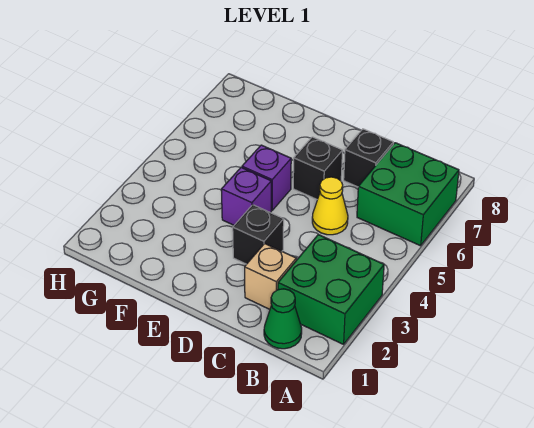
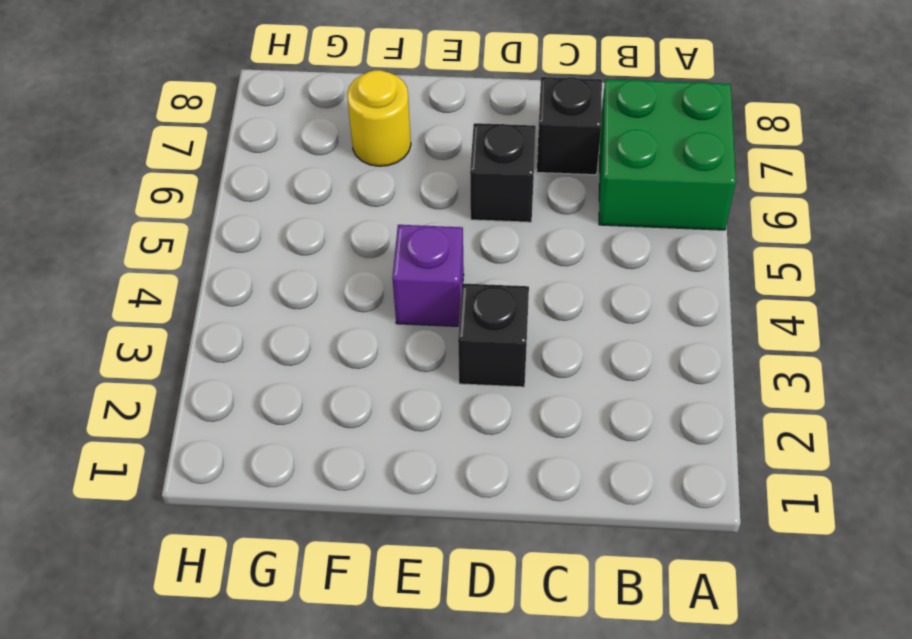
yellow 1x1 round brick [347,70,411,166] -> none
none -> green 2x2 brick [278,234,384,344]
none -> green 1x1 cone [264,289,302,349]

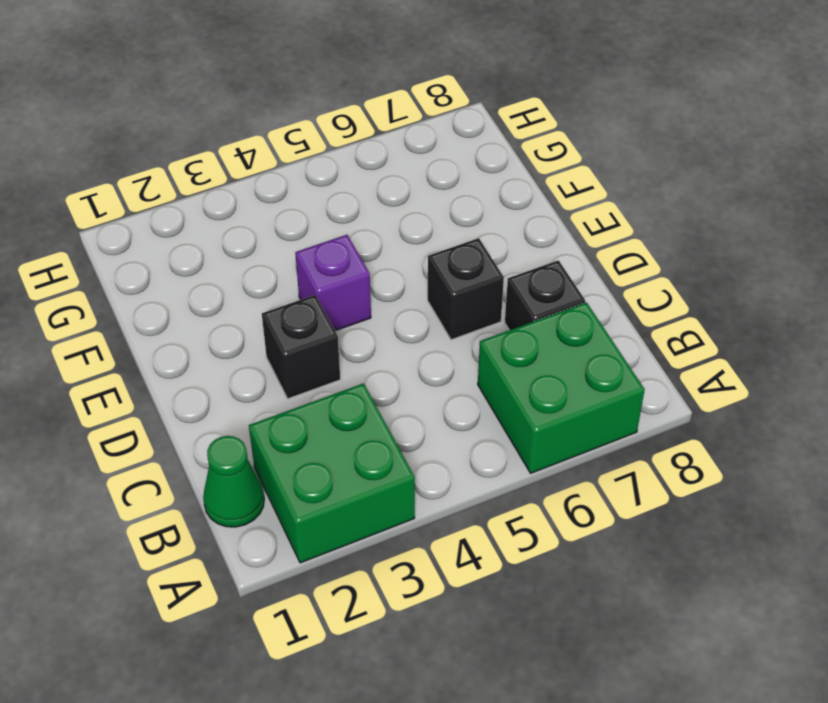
none -> tan 1x1 brick [245,244,296,309]
none -> yellow 1x1 cone [312,177,348,235]

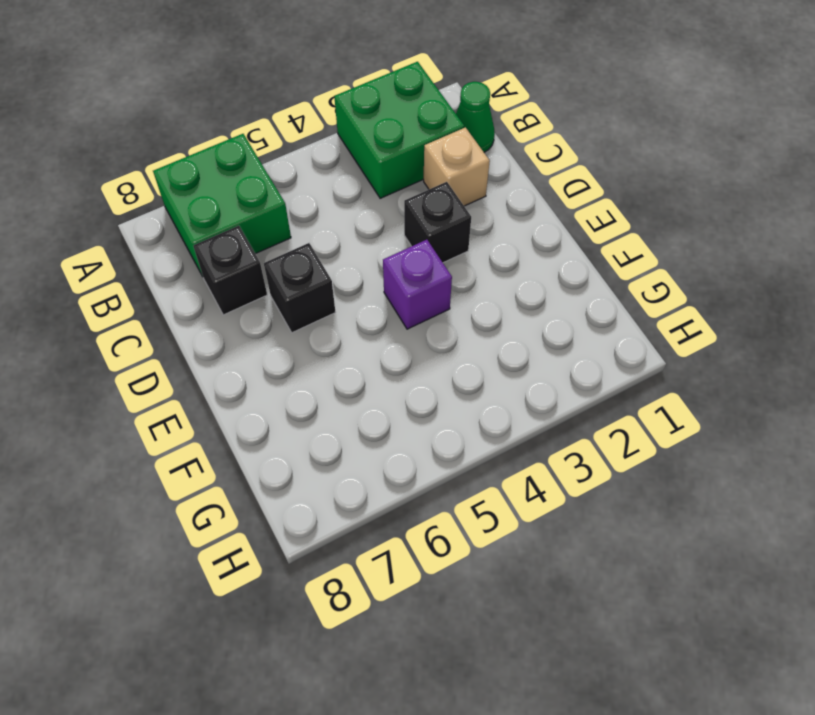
none -> yellow 1x1 cone [312,177,348,235]
none -> purple 1x1 brick [242,145,291,210]

